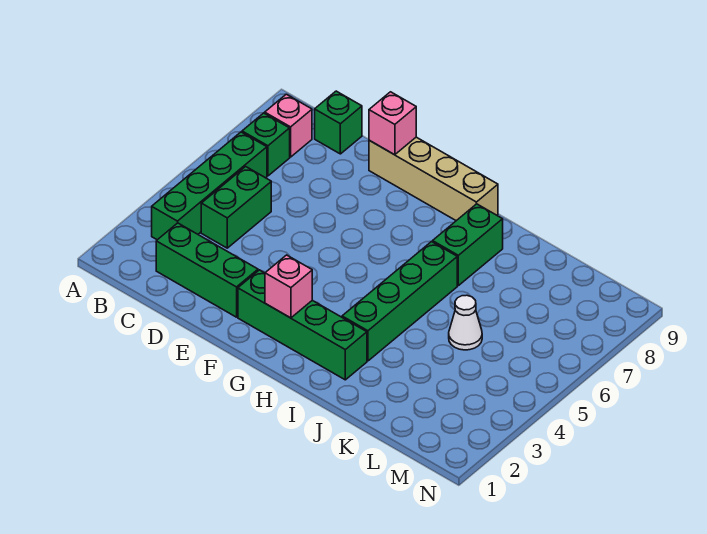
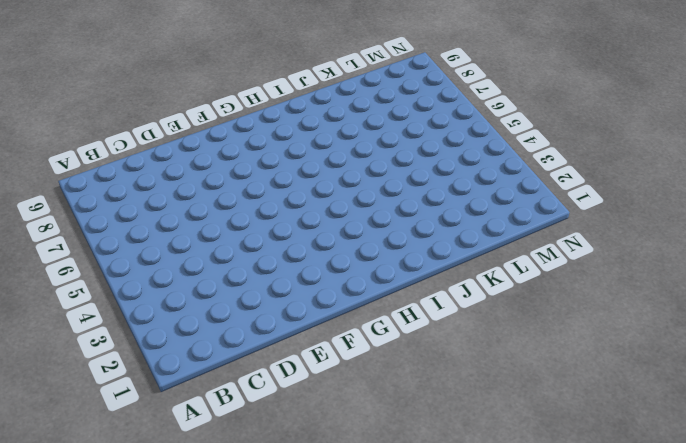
none -> green 1x4 brick [152,132,267,240]
none -> green 1x1 brick [242,113,290,176]
none -> pink 1x1 brick [265,94,312,157]

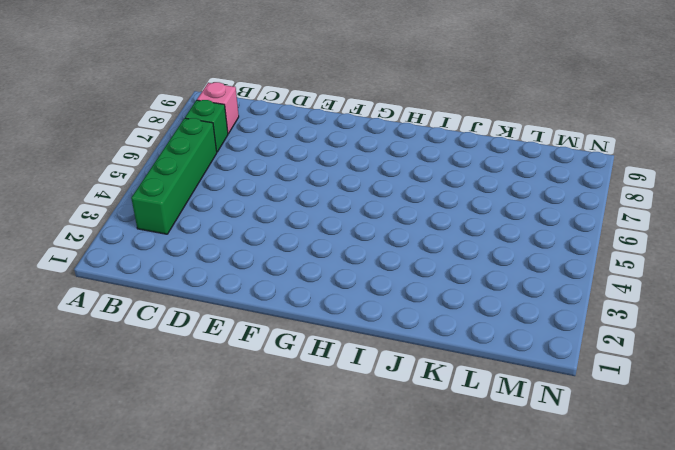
none -> green 1x3 brick [156,223,258,317]
none -> green 1x2 brick [201,167,271,248]
none -> green 1x1 brick [315,91,362,154]

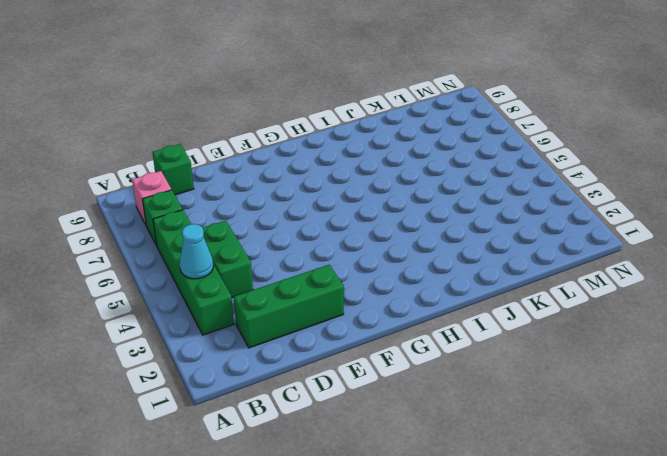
cyan 1x1 cone [179,224,213,279] -> none
none -> tan 1x4 brick [369,137,498,221]
none -> green 1x4 brick [238,270,367,380]
none -> green 1x4 brick [342,242,457,361]

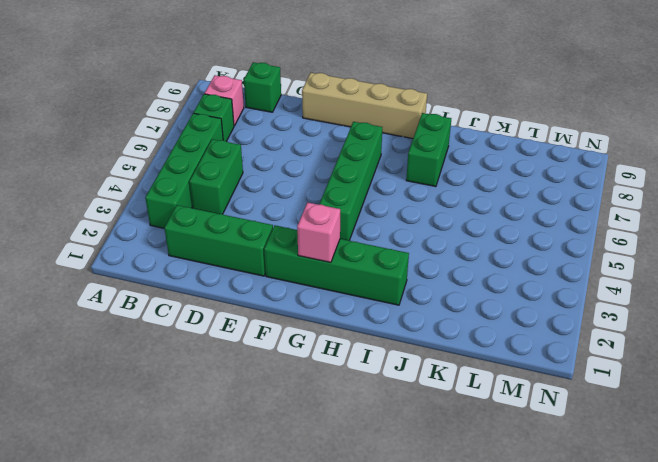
green 1x4 brick [319,122,382,241] -> green 1x4 brick moved to [342,242,457,361]
none -> white 1x1 cone [449,295,482,350]
none -> pink 1x1 brick [369,92,416,155]

